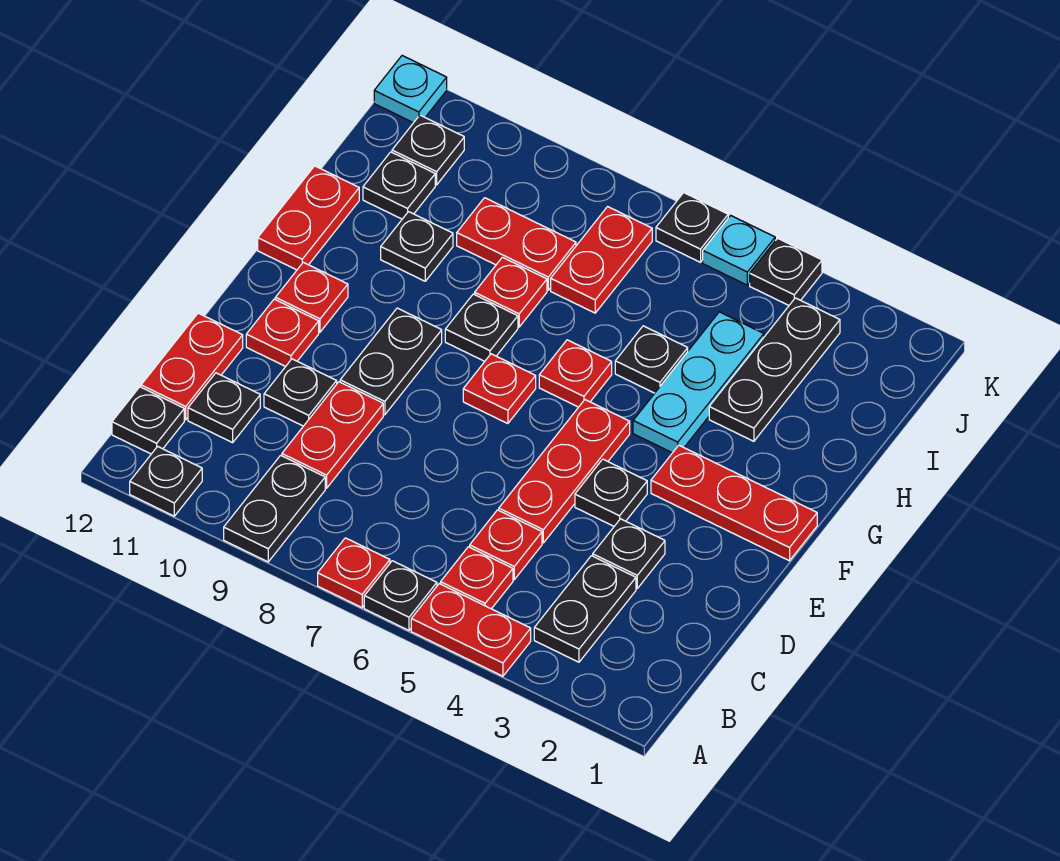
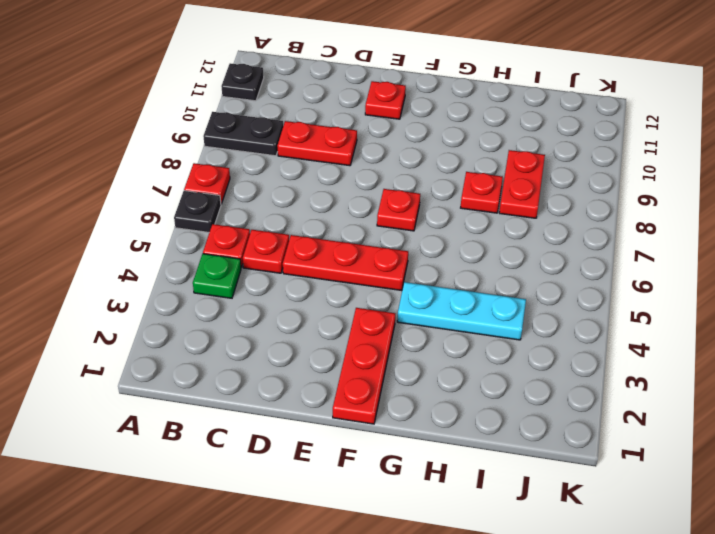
green 1x1 plate [193,254,241,298] -> none
none -> red 1x2 plate [411,584,531,676]
none -> black 1x2 plate [534,556,636,662]
none -> black 1x1 plate [112,387,184,454]
none -> black 1x1 plate [188,373,260,443]

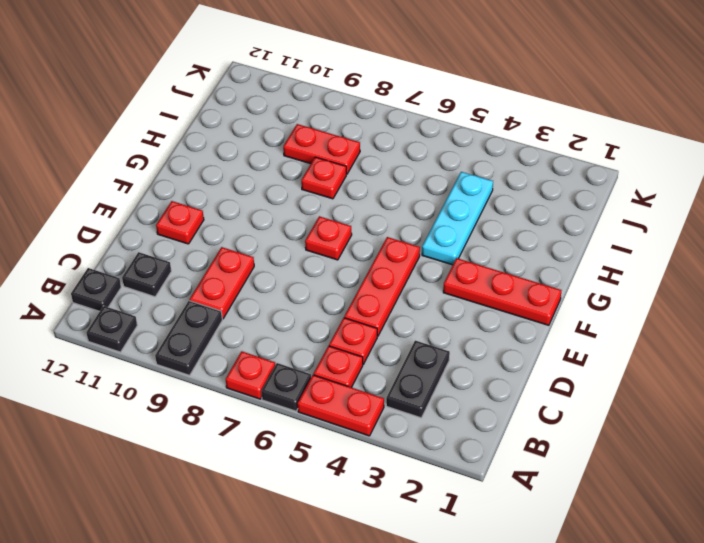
none -> red 1x2 plate [141,313,243,420]
none -> black 1x1 plate [593,519,665,588]
none -> black 1x1 plate [264,359,337,426]
none -> black 1x1 plate [575,459,647,526]

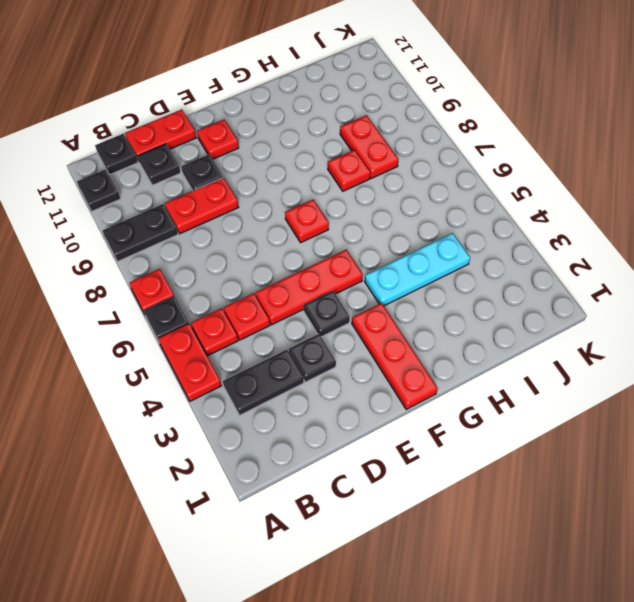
none -> black 1x2 plate [340,308,442,415]
none -> red 1x1 plate [275,262,348,332]
none -> red 1x1 plate [539,340,612,407]
none -> black 1x1 plate [445,294,518,361]

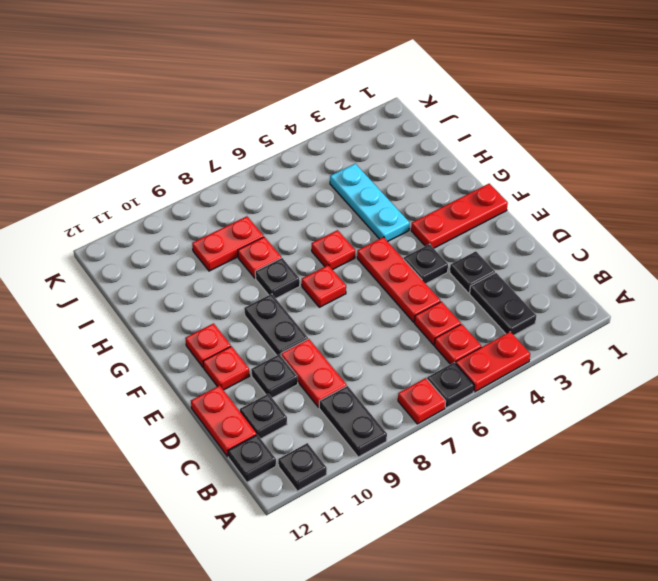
none -> red 1x2 plate [258,166,359,270]
none -> black 1x3 plate [709,298,840,441]
none -> black 1x1 plate [615,326,688,393]
none -> black 1x1 plate [381,212,453,281]

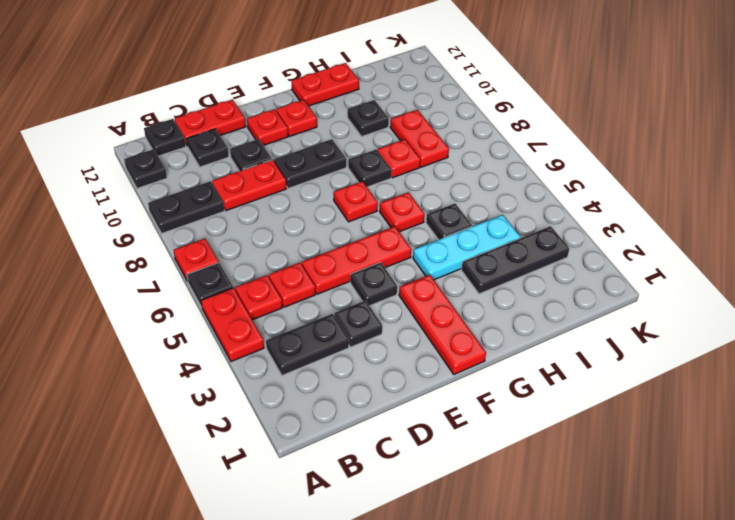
none -> red 1x2 plate [551,207,652,313]
none -> black 1x1 plate [363,152,435,219]
none -> black 1x1 plate [392,115,464,185]
none -> black 1x1 plate [750,238,822,305]

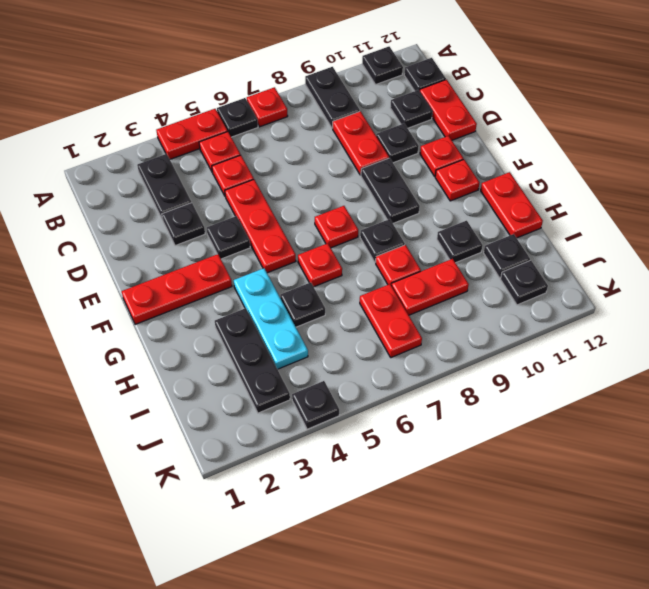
none -> cyan 1x1 plate [703,215,775,285]
none -> black 1x1 plate [656,193,728,262]
none -> cyan 1x1 plate [374,56,447,123]

